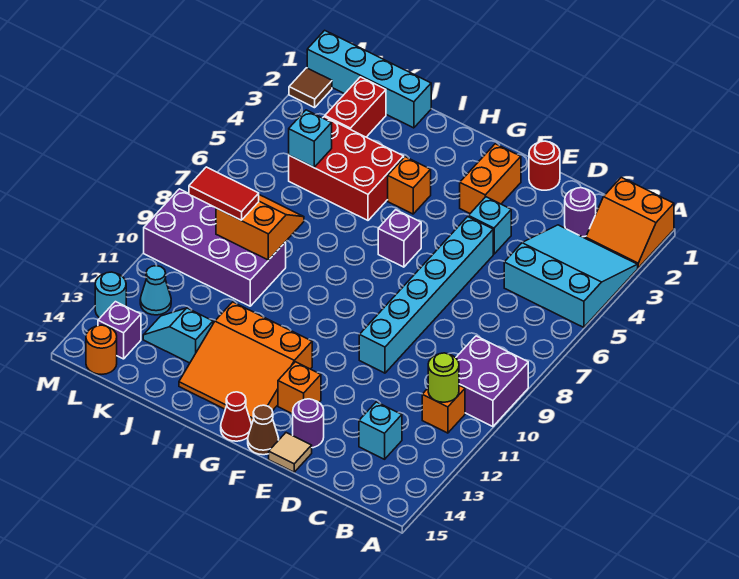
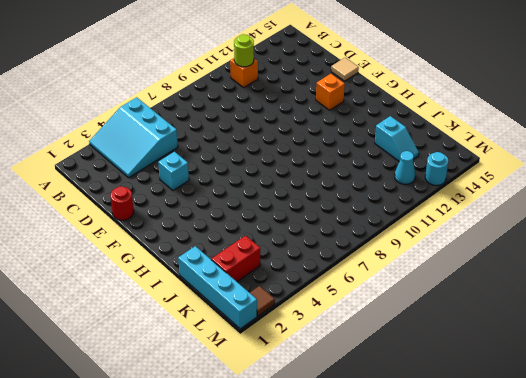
none -> orange 2x2 slope [586,177,674,268]
none -> purple 2x2 brick [456,336,528,427]
none -> purple 1x1 round brick [565,188,596,237]
none -> cyan 1x1 brick [359,402,402,459]

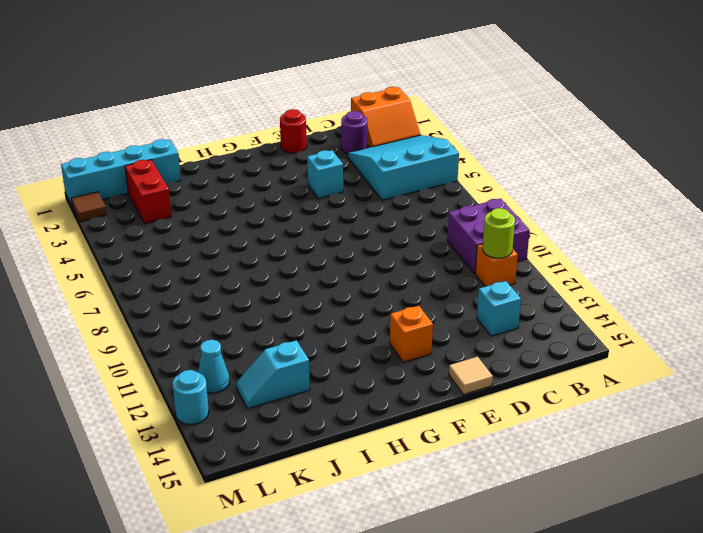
none -> cyan 1x6 brick [359,217,493,373]
none -> purple 1x1 round brick [293,399,324,448]
none -> orange 1x2 brick [460,144,521,213]
none -> brown 1x1 cone [248,405,279,455]

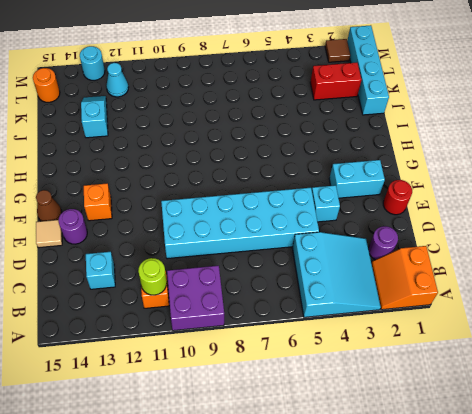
cyan 2x6 brick [161,188,319,259] -> cyan 1x6 brick [359,217,493,373]
cyan 1x2 brick [329,160,385,198] -> orange 1x2 brick [460,144,521,213]
none -> purple 1x1 brick [378,210,421,267]
none -> orange 3x3 slope [179,302,312,422]
none -> red 1x1 cone [221,392,252,441]
none -> orange 1x1 brick [388,157,431,214]

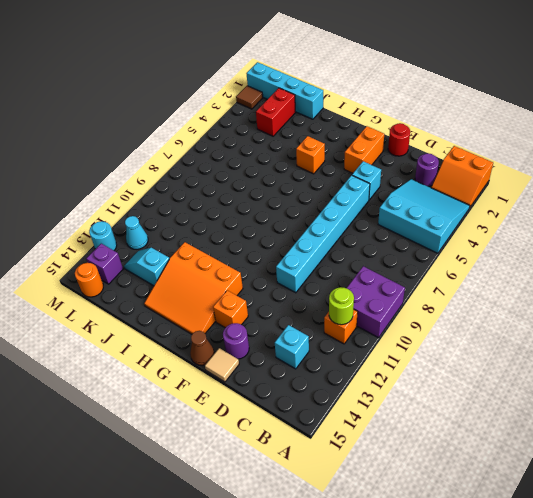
none -> purple 1x1 brick [378,210,421,267]
none -> red 1x1 cone [221,392,252,441]
none -> red 2x3 brick [289,117,404,220]
none -> purple 2x4 brick [144,189,286,306]

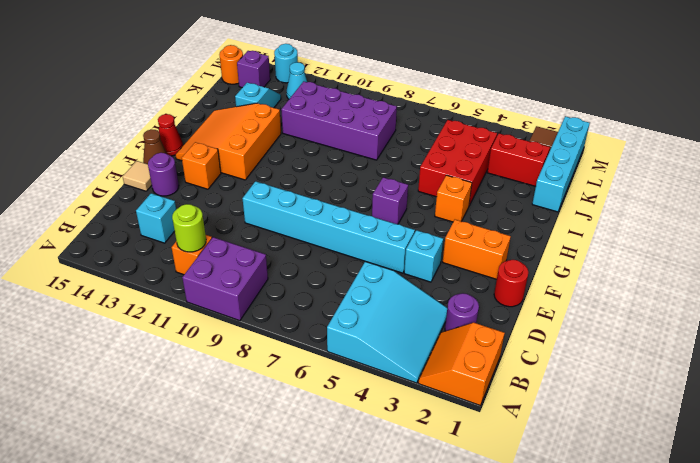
purple 2x4 brick [281,81,397,160] -> purple 2x4 brick turned to [144,189,286,306]
none -> orange 2x2 slope [216,195,304,260]
none -> cyan 1x1 brick [289,110,332,167]
none -> red 1x2 tile [189,167,259,220]

